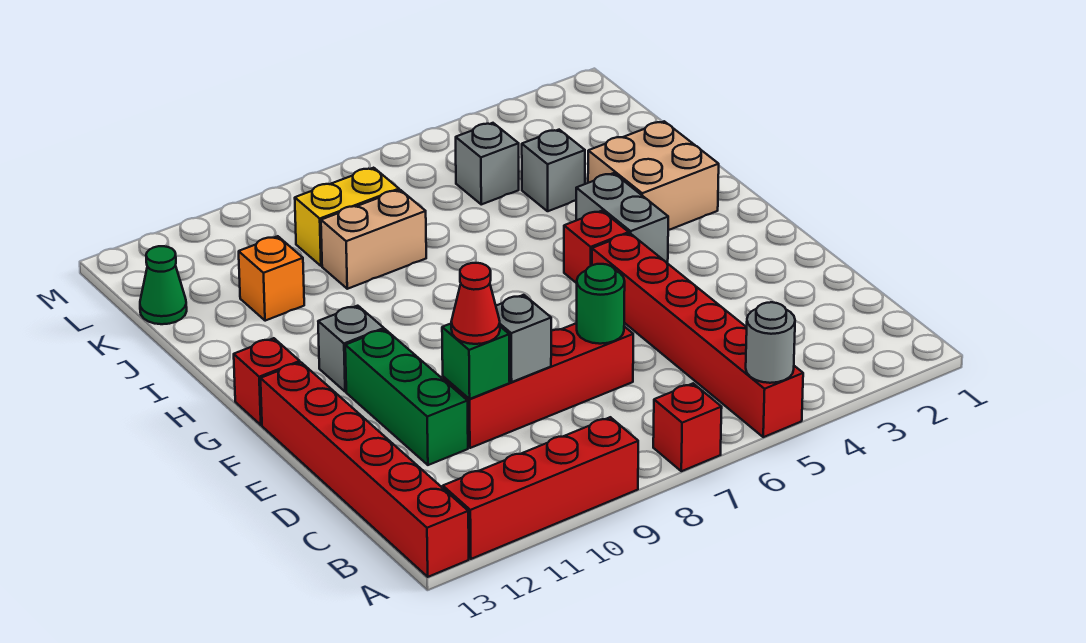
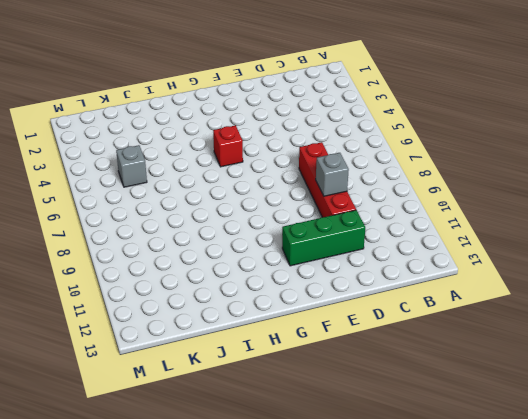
none -> red 1x6 brick [592,233,803,437]
none -> red 1x1 brick [653,383,722,471]
none -> red 1x4 brick [443,417,638,559]

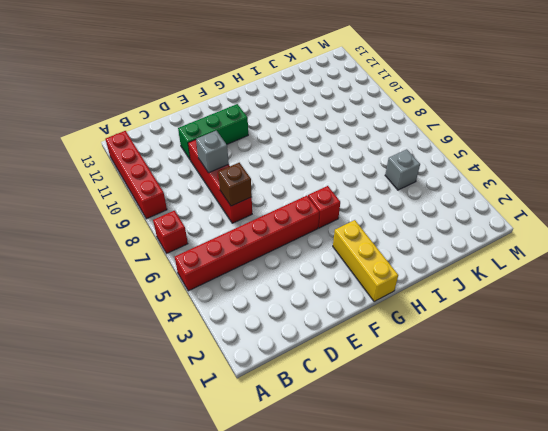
brown 1x1 brick [218,163,252,206] -> green 1x1 round brick [577,264,625,344]
yellow 1x3 brick [333,220,398,302] -> none
none -> red 1x6 brick [261,362,469,577]
none -> grey 1x2 brick [576,173,668,263]
none -> grey 1x1 brick [318,306,384,392]

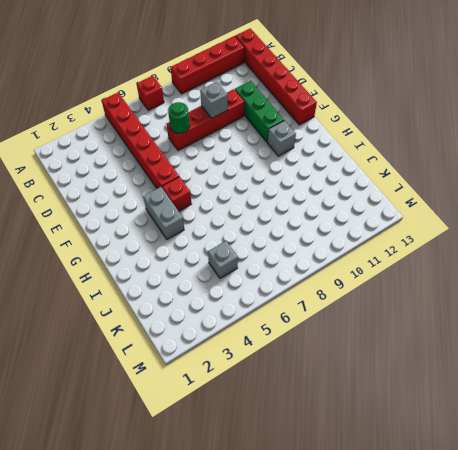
none -> red 1x1 brick [234,338,300,425]
none -> tan 2x2 brick [588,121,719,230]
none -> grey 1x1 brick [522,130,585,211]

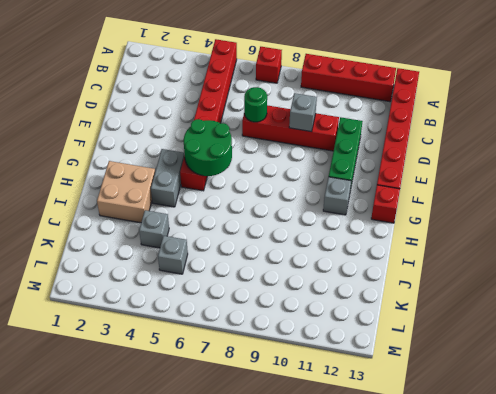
green 2x2 round brick [184,119,232,176] -> none
none -> tan 1x2 brick [321,190,426,289]
none -> orange 1x1 brick [239,236,304,321]
none -> yellow 1x2 brick [295,168,399,266]

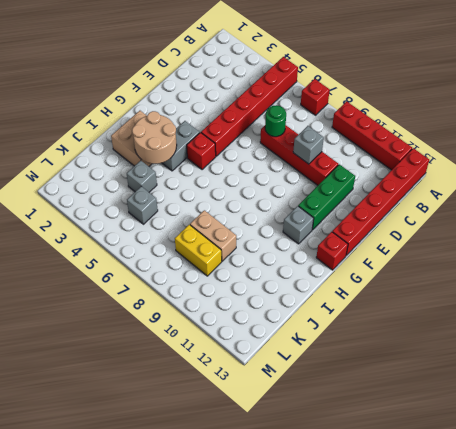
tan 2x2 round brick [132,111,177,164] -> none
none -> orange 1x1 brick [239,236,304,321]
none -> green 1x1 cone [140,246,187,324]
none -> grey 1x1 round brick [746,302,795,383]

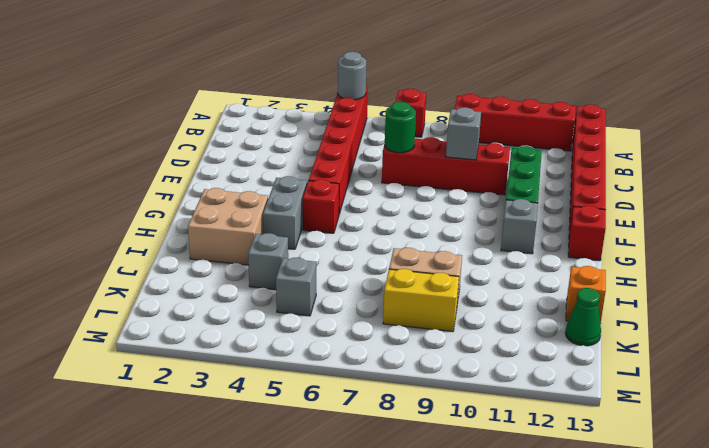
orange 1x1 brick [566,266,606,323] -> orange 1x1 brick moved to [239,236,304,321]
none -> green 1x1 brick [442,324,510,399]
none -> red 1x1 cone [451,263,500,344]

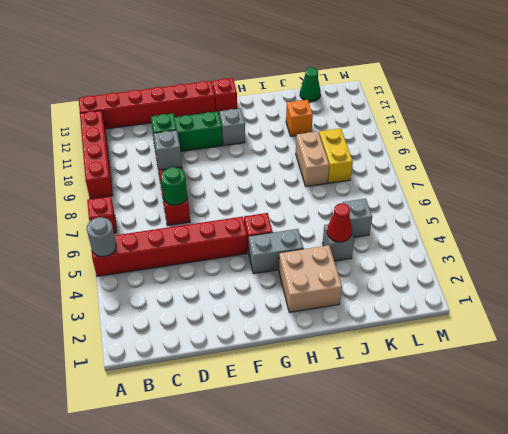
red 1x1 cone [327,203,352,242] -> red 1x1 cone moved to [451,263,500,344]

